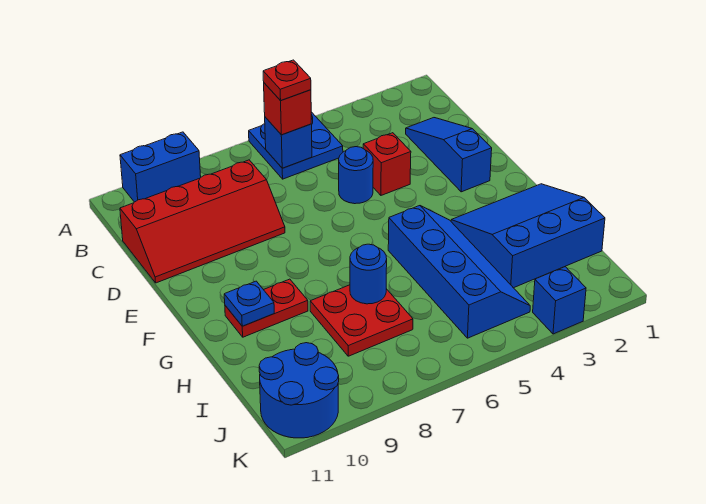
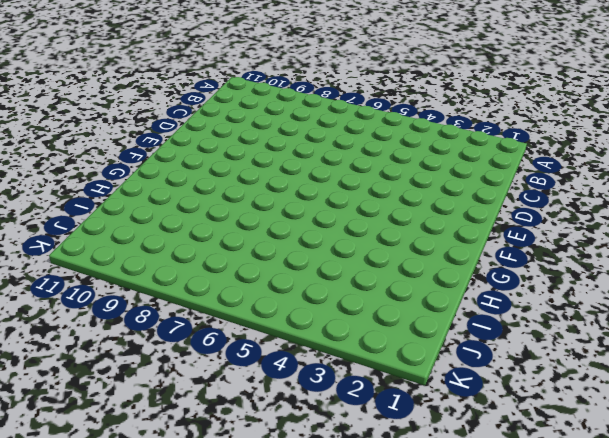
none -> blue 2x2 plate [249,112,343,179]
none -> blue 1x2 brick [120,132,201,202]
none -> blue 1x3 slope [406,118,492,192]

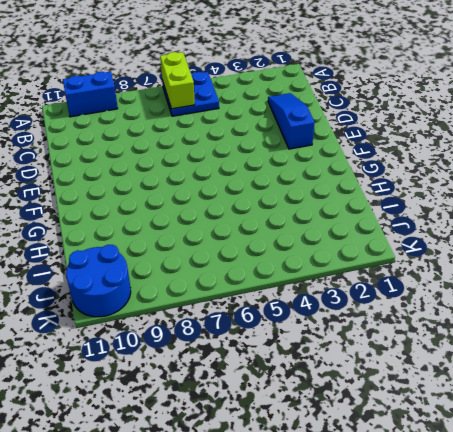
lime 1x2 brick [160,52,195,109] -> blue 1x1 brick [265,117,312,168]
none -> red 2x4 slope [120,160,285,283]
none -> red 1x1 brick [363,133,411,195]
none -> blue 1x1 round brick [339,147,373,204]

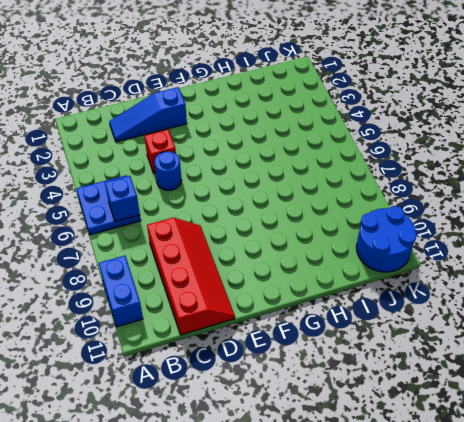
none -> blue 3x3 slope [451,184,605,288]
none -> blue 2x4 slope [388,206,530,338]
none -> red 1x2 plate [225,279,308,337]

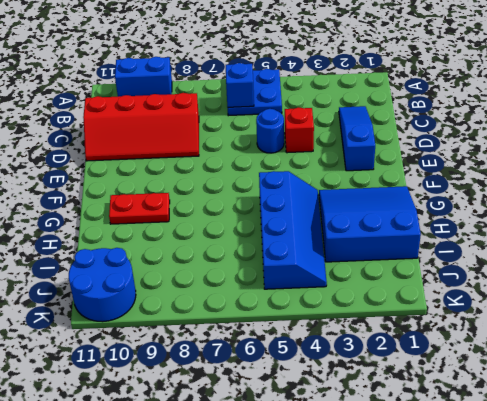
none -> red 2x2 plate [310,285,413,356]
none -> blue 1x1 brick [533,267,586,334]
none -> blue 1x1 plate [224,281,274,326]

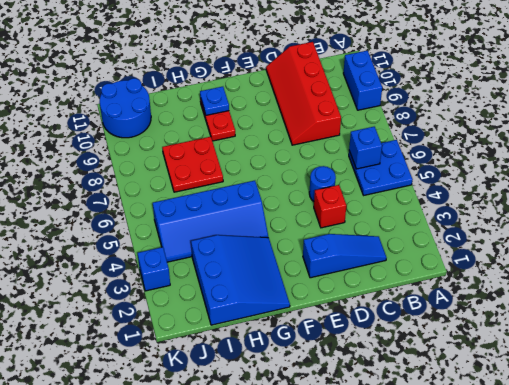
none -> blue 1x1 round brick [350,244,387,304]
none -> red 1x1 brick [264,83,311,135]
none -> red 1x1 plate [263,60,311,101]

